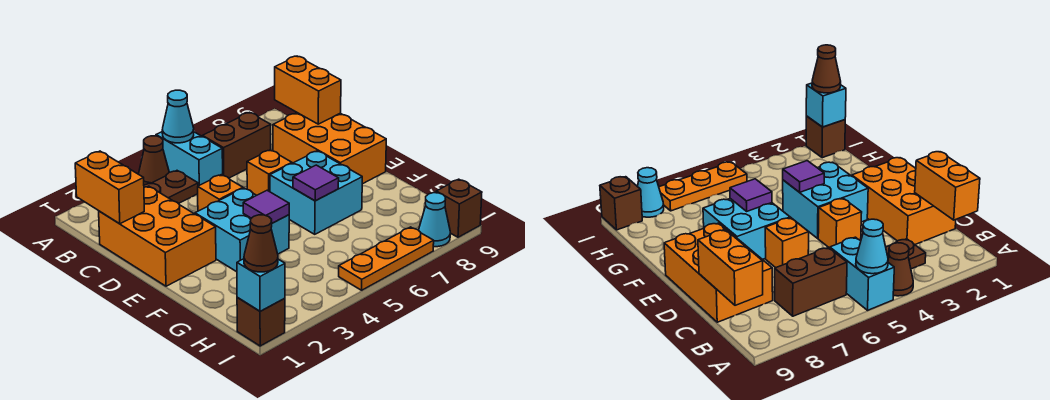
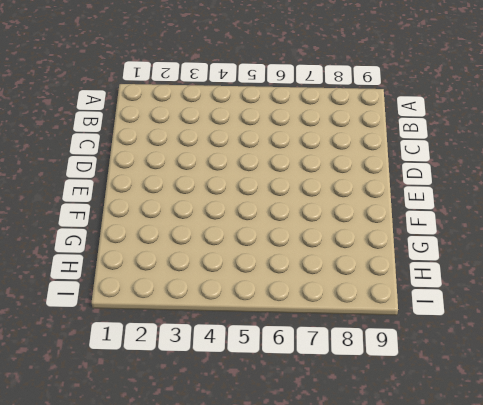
none -> brown 1x1 cone [139,136,169,185]
none -> cyan 1x2 brick [156,132,223,186]
none -> brown 1x2 plate [144,171,198,204]

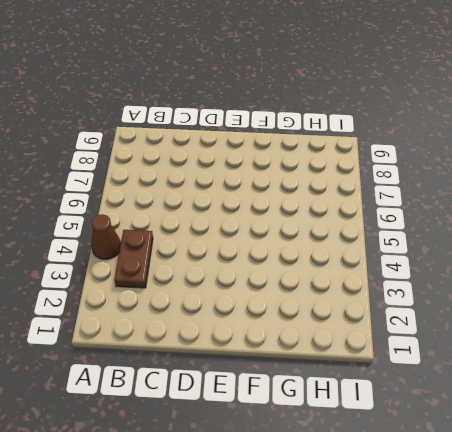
none -> cyan 1x2 brick [156,132,223,186]
none -> brown 1x2 brick [202,112,271,178]
none -> orange 2x3 brick [99,186,216,286]

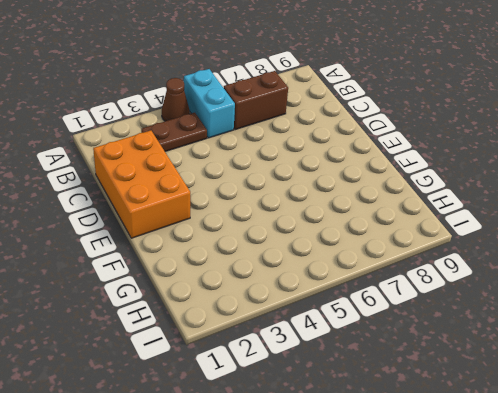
none -> orange 2x3 brick [273,113,386,184]
none -> orange 1x1 brick [198,175,243,211]
none -> orange 1x1 brick [247,150,292,195]

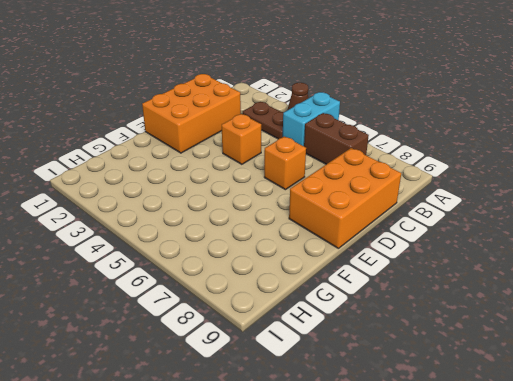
none -> cyan 2x2 brick [195,188,289,272]
none -> cyan 2x2 brick [270,151,362,234]
none -> brown 1x1 brick [237,298,285,346]

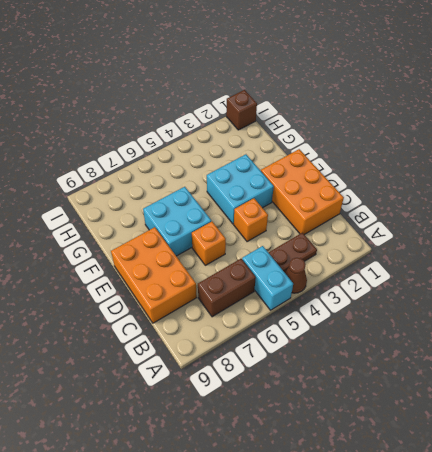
none -> orange 1x3 plate [339,227,434,290]
none -> cyan 1x1 cone [419,193,450,247]
none -> brown 1x1 brick [436,179,482,237]

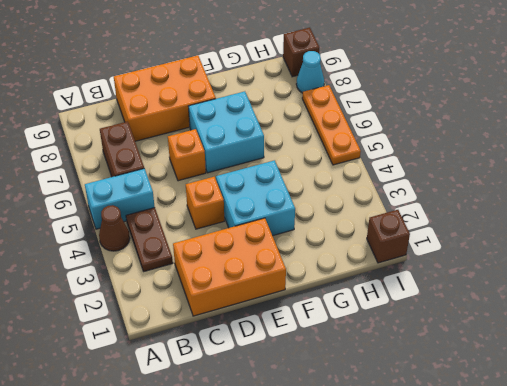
none -> cyan 1x1 cone [162,90,194,143]
none -> orange 1x2 brick [75,151,144,224]
none -> orange 1x2 brick [275,56,341,124]

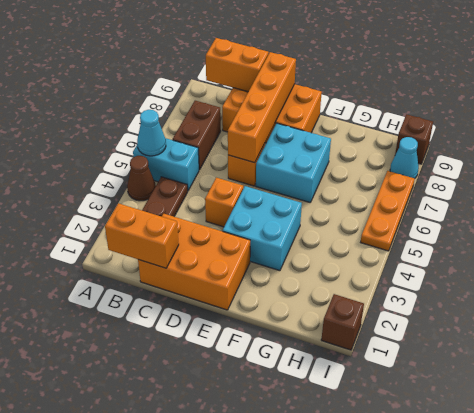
orange 1x4 brick [228,52,296,163] -> none
none -> purple 1x1 tile [243,190,289,223]
none -> purple 1x1 tile [293,165,339,201]
none -> cyan 1x1 brick [237,259,285,311]

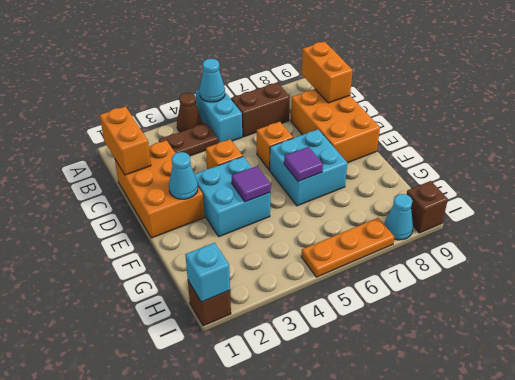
cyan 1x1 cone [169,152,198,199] -> none
none -> brown 1x1 cone [244,215,278,272]

